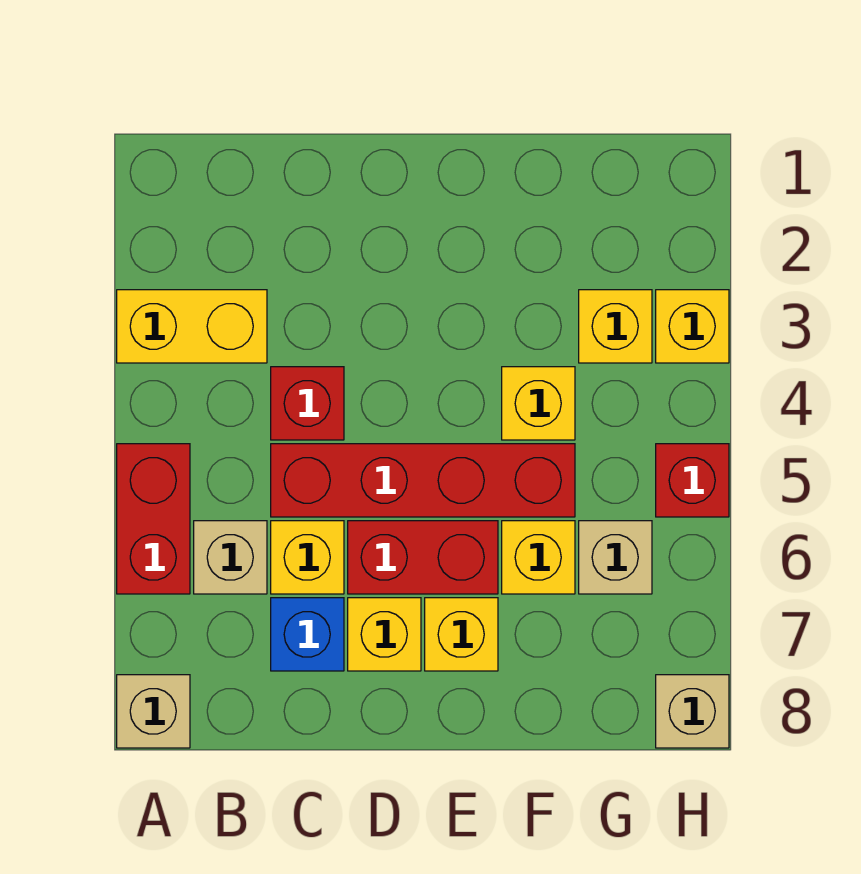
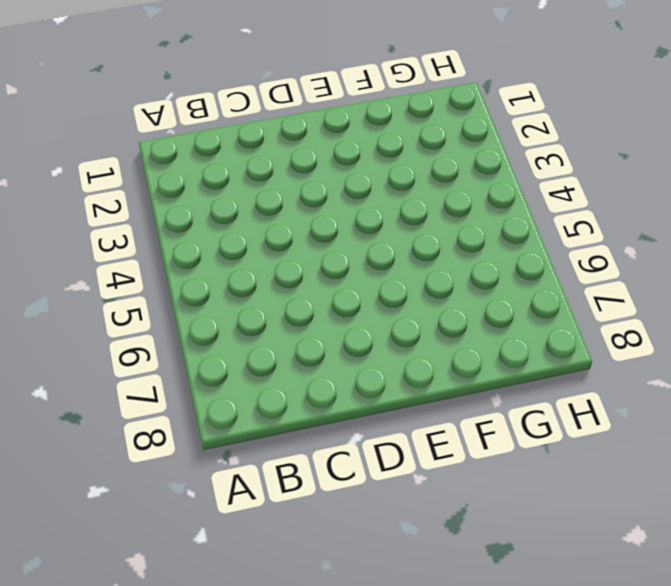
none -> yellow 1x2 brick [117,290,267,363]
none -> red 1x2 brick [117,444,190,594]
none -> tan 1x1 brick [117,675,190,748]

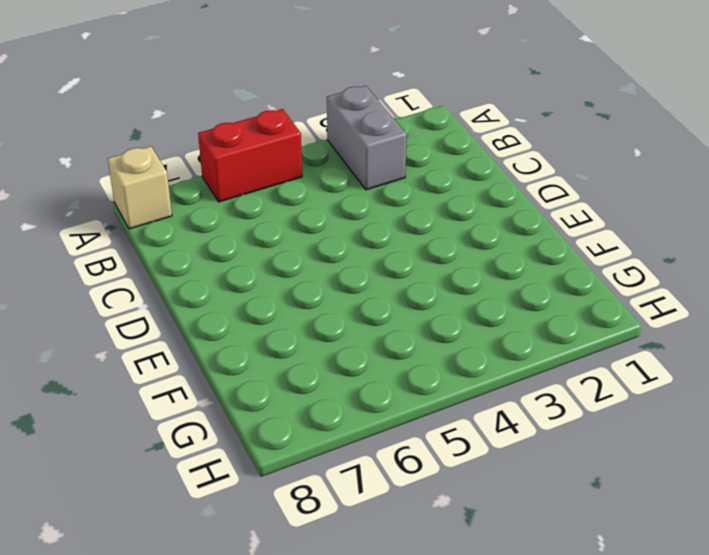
grey 1x2 brick [327,86,407,190] -> yellow 1x2 brick [117,290,267,363]
none -> tan 1x1 brick [194,521,267,594]
none -> red 1x1 brick [271,367,344,440]
none -> red 1x4 brick [271,444,575,517]

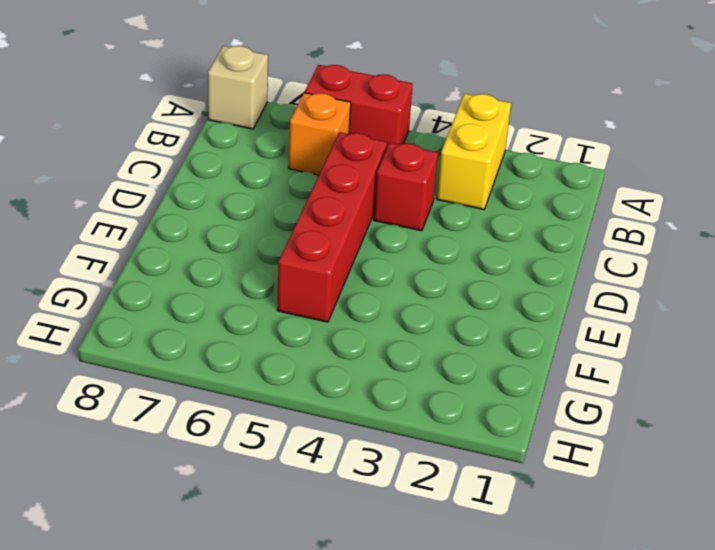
orange 1x1 brick [289,93,351,175] -> tan 1x1 brick [194,521,267,594]
none -> yellow 1x1 brick [271,521,344,594]
none -> blue 1x1 brick [271,598,344,671]
none -> red 1x2 brick [348,521,498,594]

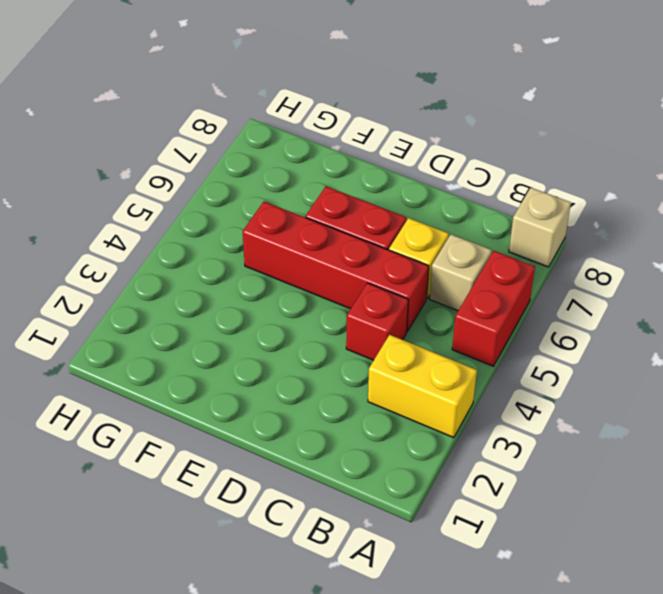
none -> blue 1x1 brick [271,598,344,671]
none -> yellow 1x1 brick [348,598,421,671]
none -> yellow 1x1 brick [425,598,498,671]

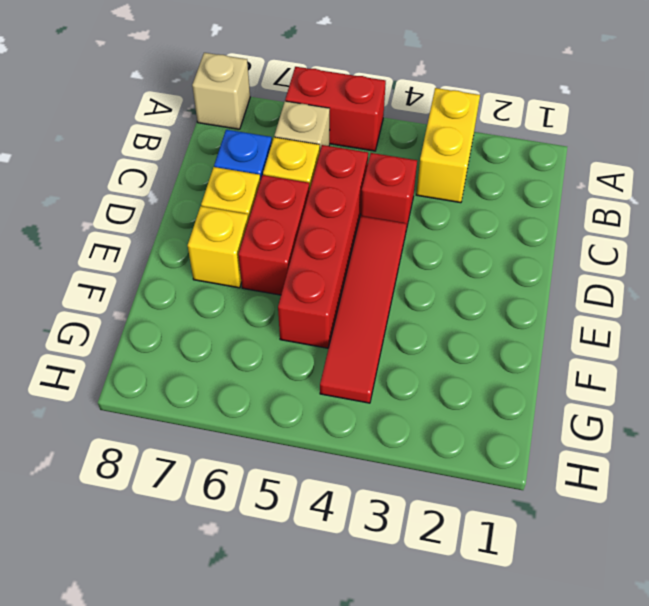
red 1x4 tile [320,216,407,403] -> yellow 1x1 brick [502,367,575,440]
none -> yellow 1x1 brick [502,521,575,594]
none -> yellow 1x1 brick [579,290,652,363]
none -> tan 1x1 brick [579,521,652,594]

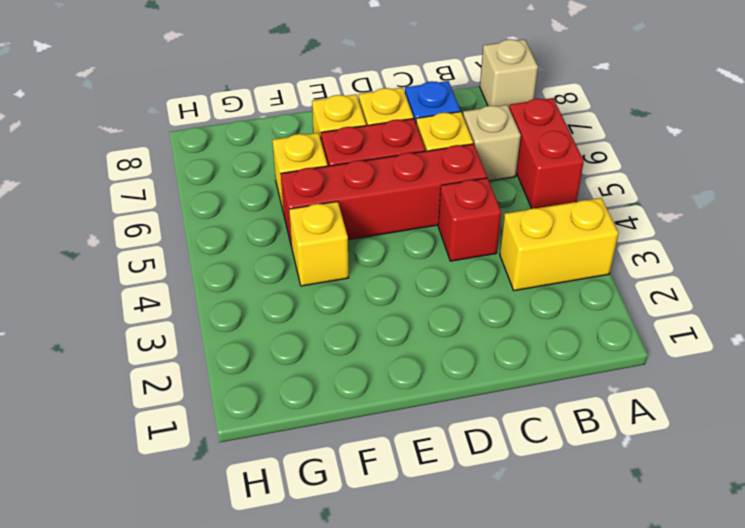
none -> yellow 1x1 brick [579,290,652,363]
none -> tan 1x1 brick [579,521,652,594]
none -> yellow 1x1 brick [656,290,729,363]

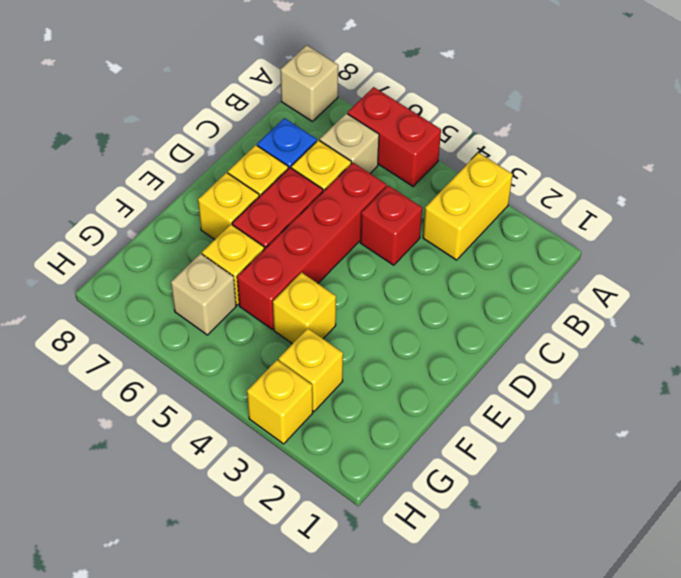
none -> red 1x1 brick [656,444,729,517]
none -> tan 1x1 brick [656,675,729,748]

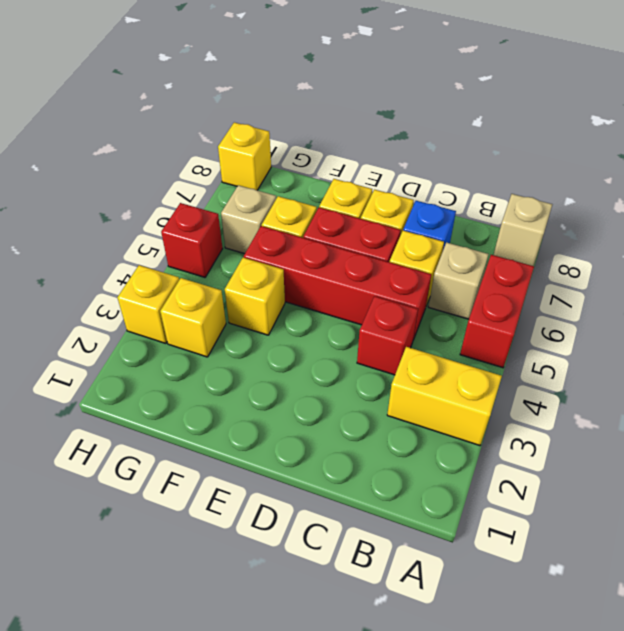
yellow 1x1 brick [218,122,271,190] -> tan 1x1 brick [656,675,729,748]

